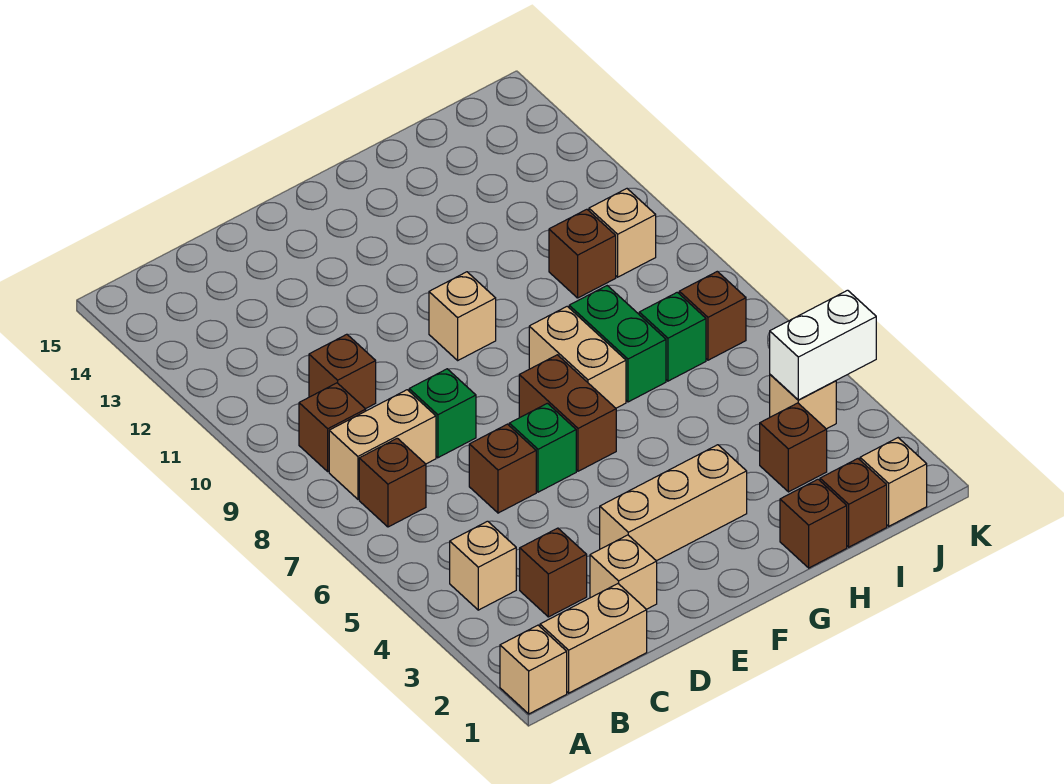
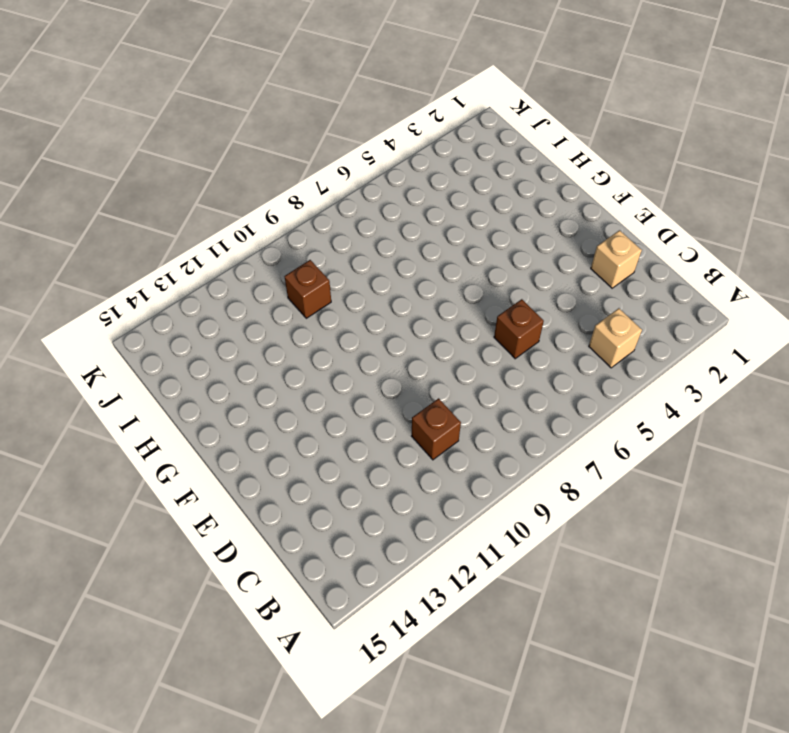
none -> tan 1x1 brick [500,625,567,714]
none -> tan 1x2 brick [540,584,647,693]
none -> brown 1x1 brick [359,438,426,527]

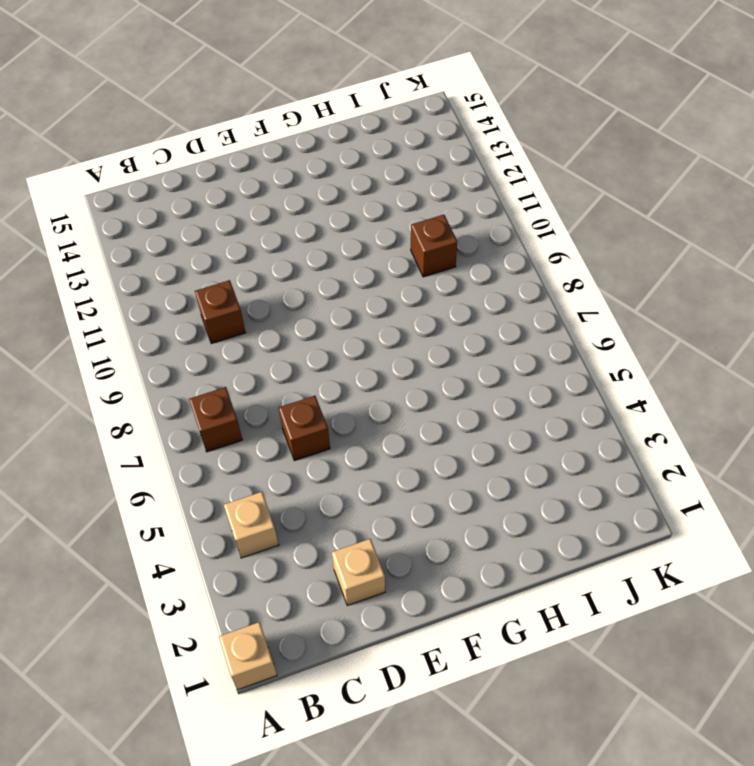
none -> tan 1x2 brick [540,584,647,693]
none -> tan 1x2 brick [329,390,436,499]
none -> brown 1x1 brick [299,383,366,471]

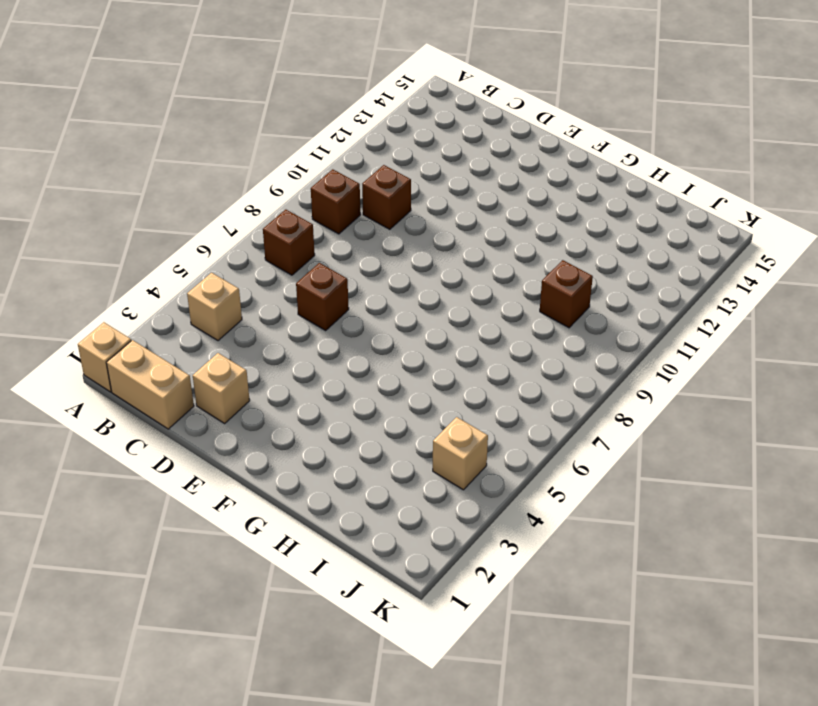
none -> tan 1x2 brick [329,390,436,499]
none -> brown 1x1 brick [520,528,587,617]
none -> green 1x1 brick [409,369,476,458]

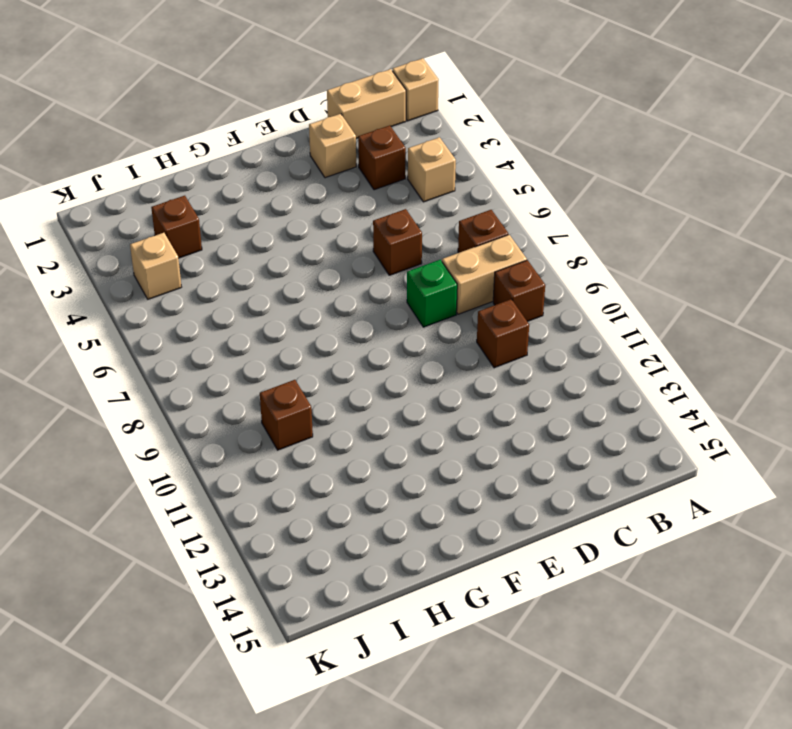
none -> tan 1x3 brick [600,445,747,561]
none -> green 1x1 brick [509,403,576,492]
none -> brown 1x2 brick [519,355,616,471]

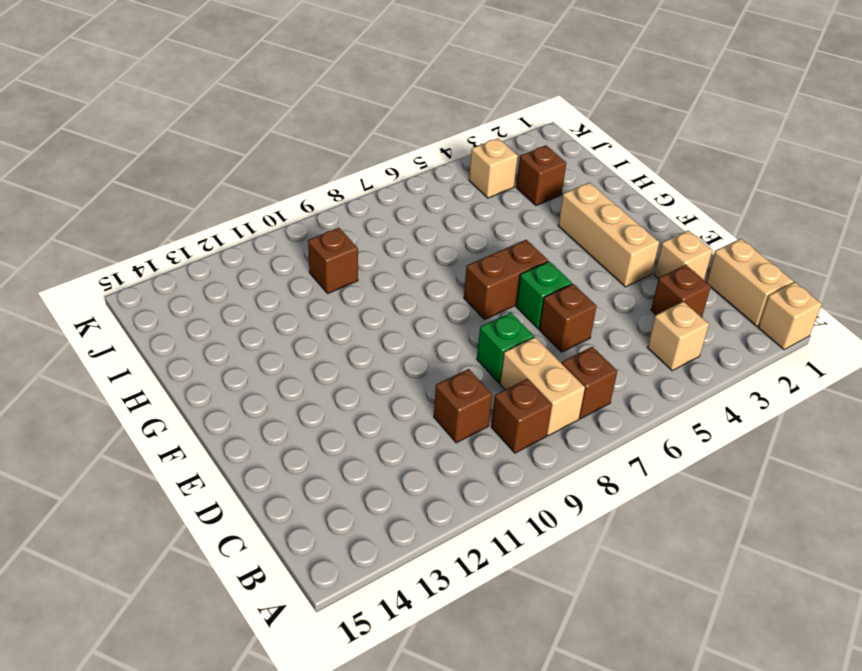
none -> tan 1x1 brick [429,272,496,360]
none -> tan 1x2 brick [529,306,626,408]
none -> brown 1x1 brick [780,479,847,568]

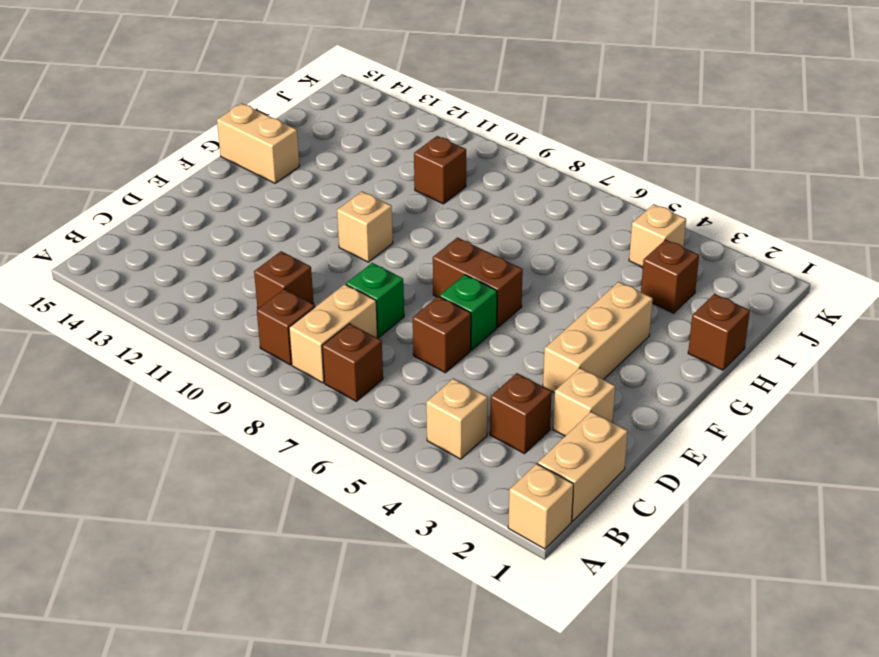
tan 1x2 brick [217,103,299,183] -> tan 1x2 brick moved to [529,306,626,408]
none -> green 1x2 brick [569,286,666,402]
none -> brown 1x1 brick [820,459,887,547]
none -> green 1x1 brick [639,292,706,381]

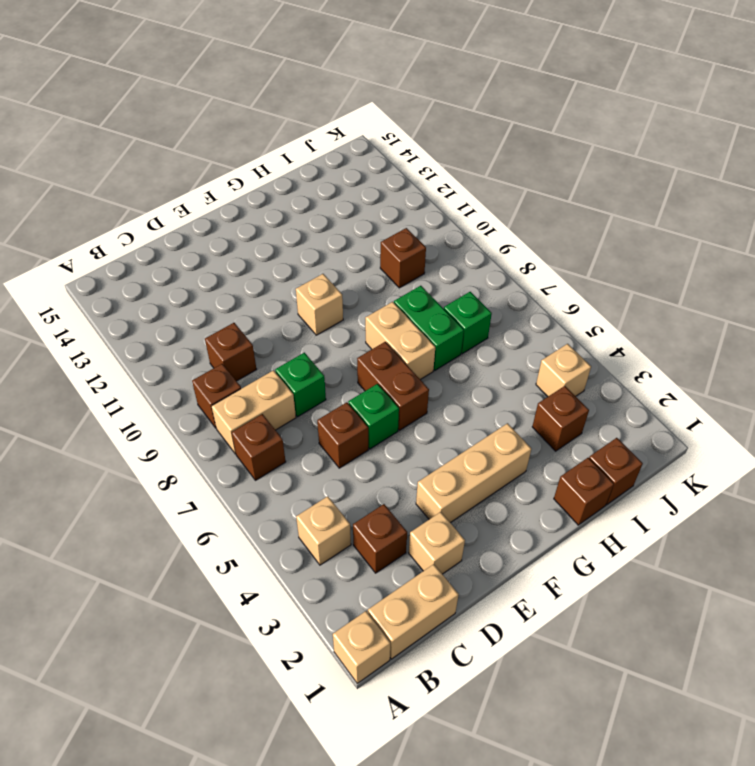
none -> tan 1x1 brick [860,438,927,526]
none -> brown 1x1 brick [679,271,746,360]
none -> tan 1x1 brick [589,189,656,277]

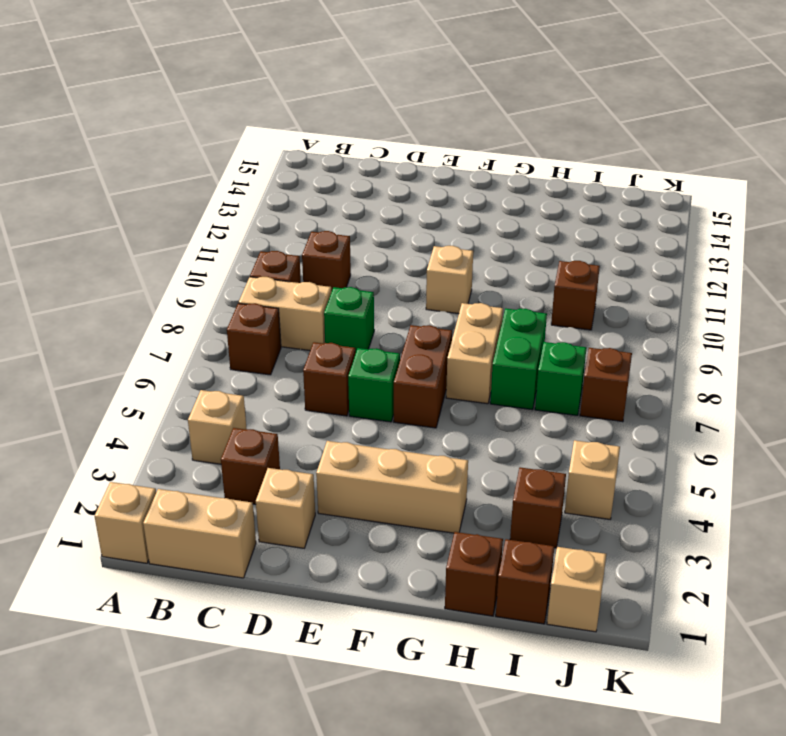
none -> tan 1x1 brick [589,189,656,277]
none -> white 1x2 brick [770,290,876,400]

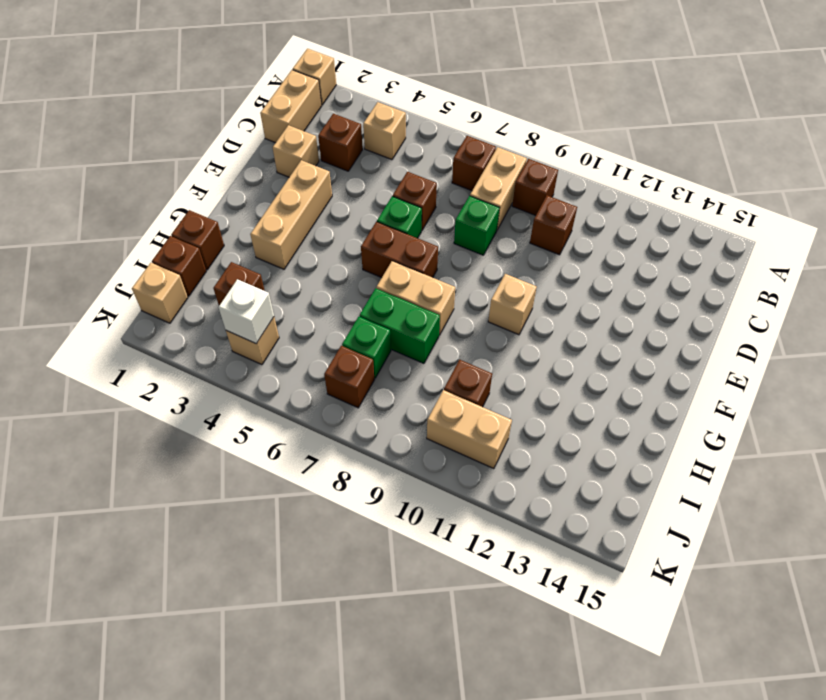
white 1x1 brick [219,279,274,344] -> white 1x2 brick [770,290,876,400]
tan 1x2 brick [427,390,512,469] -> tan 1x1 brick [589,189,656,277]

